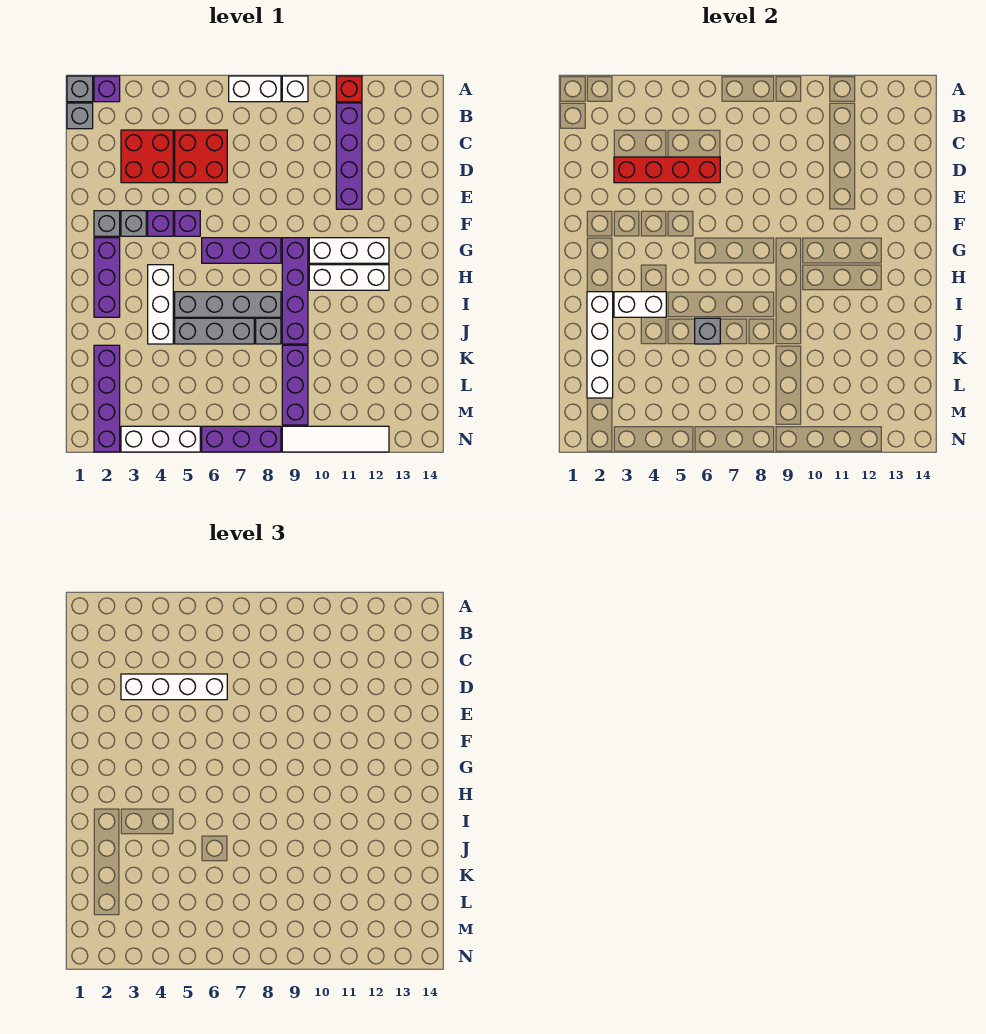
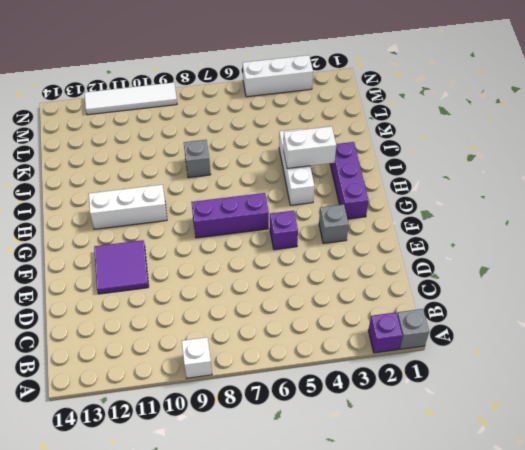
purple 2x2 tile [94,240,149,294] -> purple 1x4 brick [336,103,362,209]
none -> white 1x2 brick [229,76,281,102]
none -> red 1x1 brick [336,76,362,102]
none -> grey 1x1 brick [67,103,93,129]
none -> red 2x2 brick [121,130,173,183]

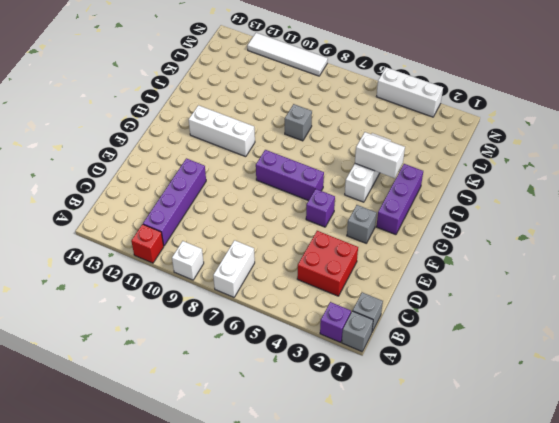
white 1x2 brick [213,240,255,297] -> white 1x2 brick turned to [229,76,281,102]
none -> red 2x2 brick [175,130,227,183]
none -> grey 1x1 brick [94,211,120,236]
none -> purple 1x1 brick [148,211,173,236]
none -> purple 1x4 brick [282,238,308,344]

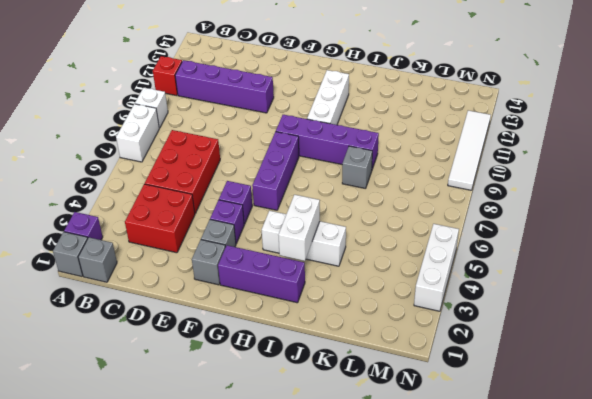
red 2x3 brick [145,130,220,213] -> red 2x2 brick [175,130,227,183]
none -> white 1x3 brick [309,238,389,263]
none -> grey 1x4 brick [175,292,281,317]
none -> grey 1x3 brick [175,318,254,344]
none -> purple 1x4 brick [94,345,120,452]

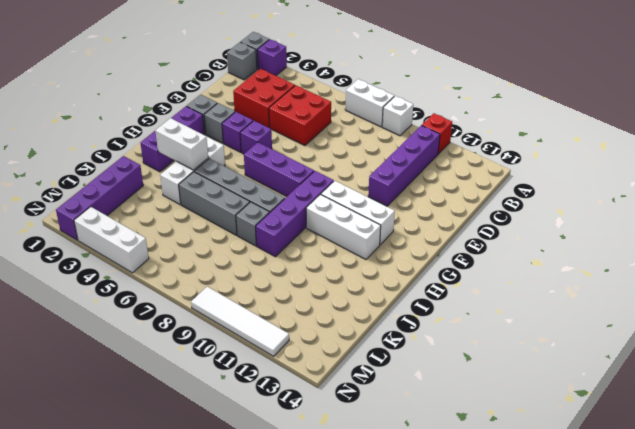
none -> purple 1x3 brick [282,345,308,425]
none -> purple 1x3 brick [202,426,281,452]
none -> red 1x4 brick [614,157,720,183]
none -> white 1x4 brick [587,292,613,398]

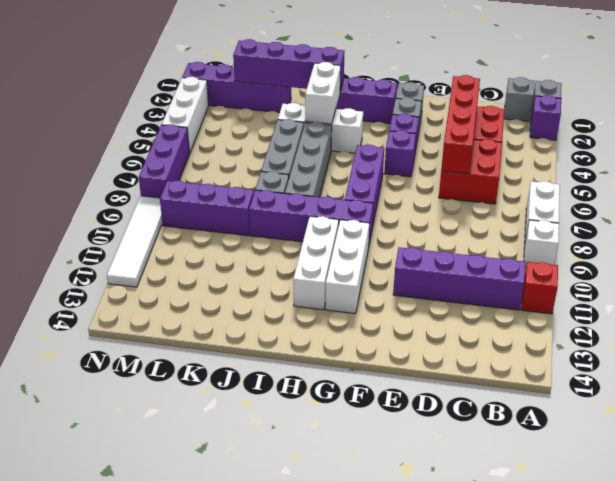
purple 1x4 brick [233,39,345,91] -> white 1x4 brick [587,292,613,398]
none -> grey 1x1 brick [695,318,720,344]
none -> white 1x4 brick [121,674,227,700]

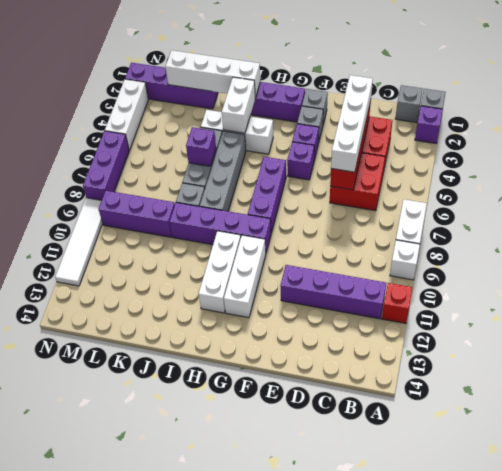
purple 1x1 brick [186,127,216,166] -> grey 1x1 brick [695,318,720,344]

